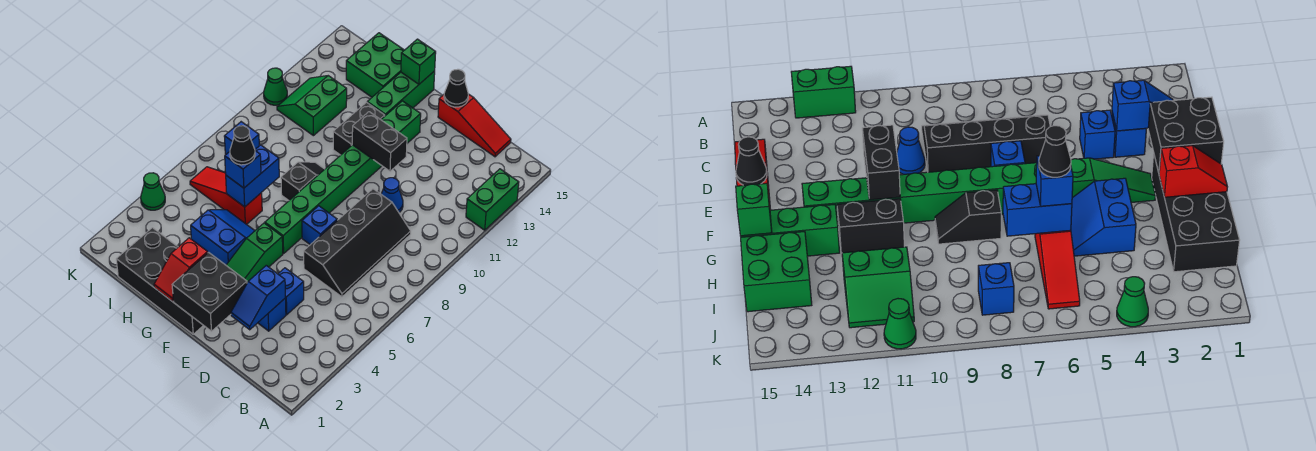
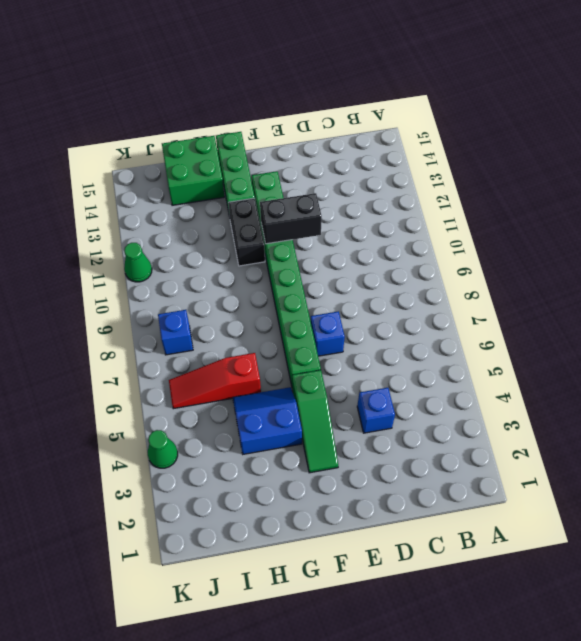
none -> green 1x2 brick [466,169,519,230]
none -> black 2x4 slope [304,189,411,297]
none -> red 1x3 slope [438,94,511,157]

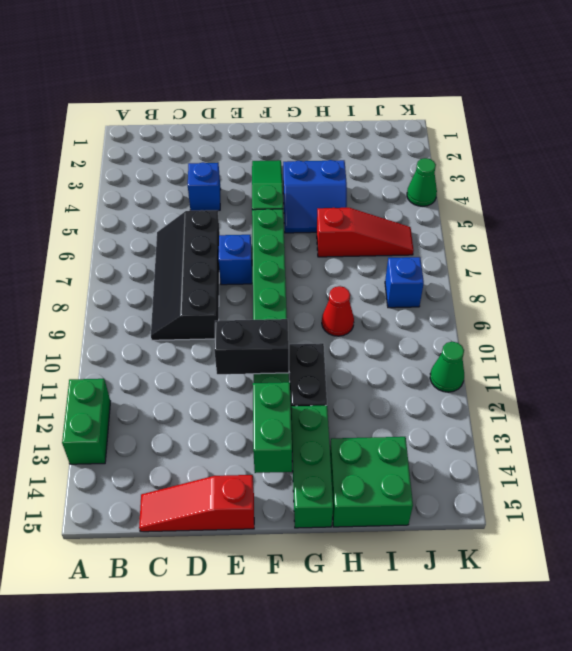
green 1x2 brick [253,382,292,473] -> none
red 1x1 cone [322,286,354,336] -> none
none -> blue 1x1 brick [258,298,286,331]
none -> blue 1x1 cone [381,178,403,212]
none -> black 2x4 brick [116,228,203,334]

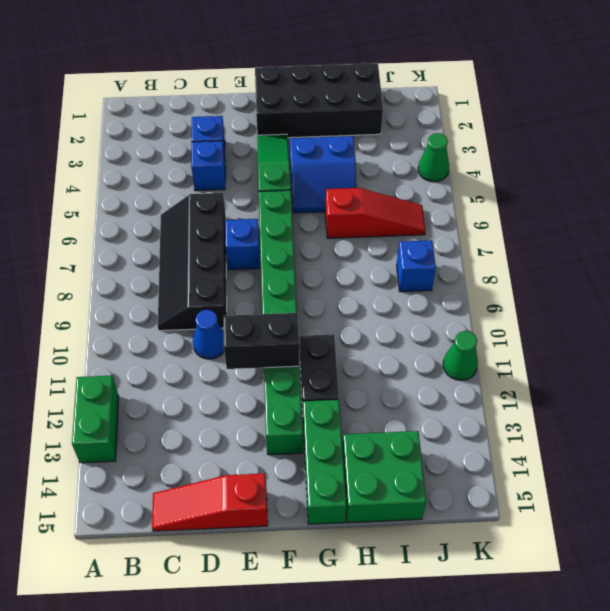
none -> black 1x2 slope [281,162,324,200]
none -> green 2x2 slope [277,76,347,136]
none -> blue 1x2 slope [231,266,285,330]

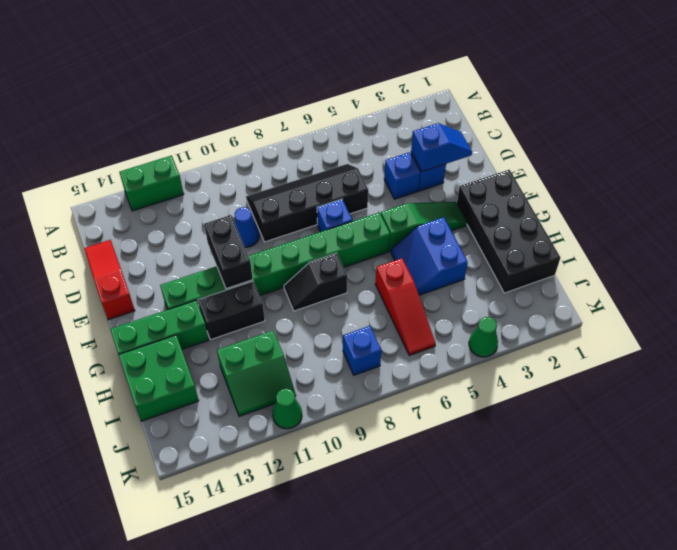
none -> black 2x2 brick [172,252,247,331]
none -> black 1x1 cone [444,69,468,107]
none -> red 1x2 slope [154,238,208,302]

